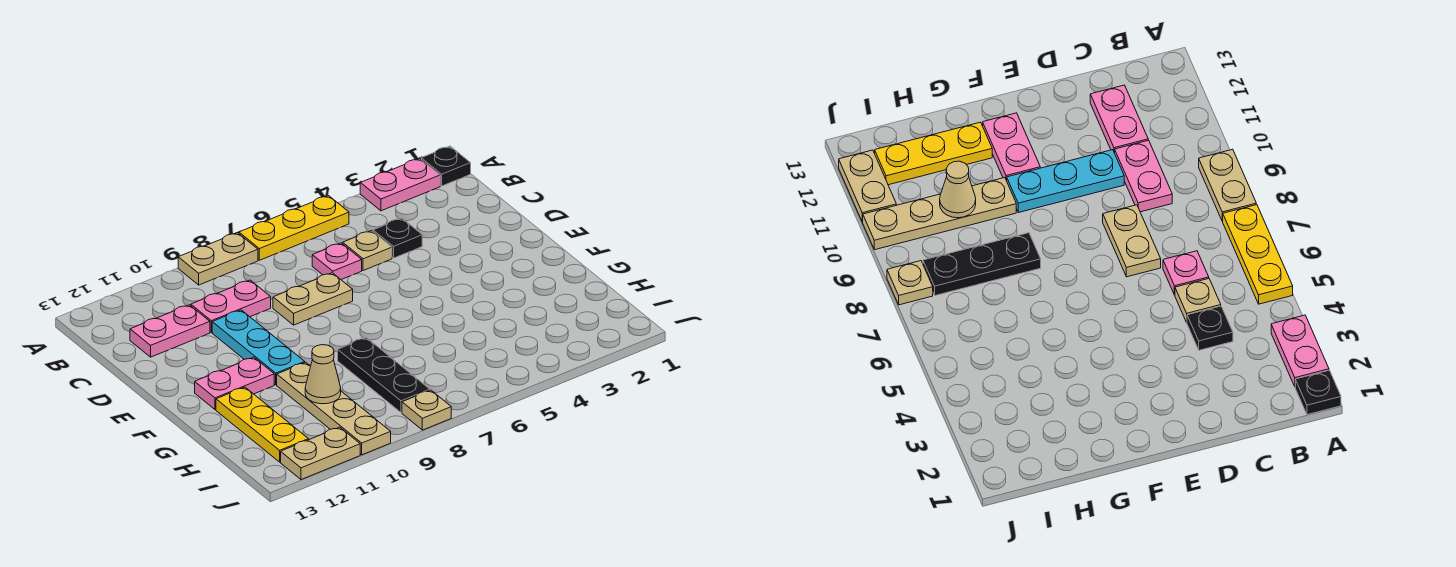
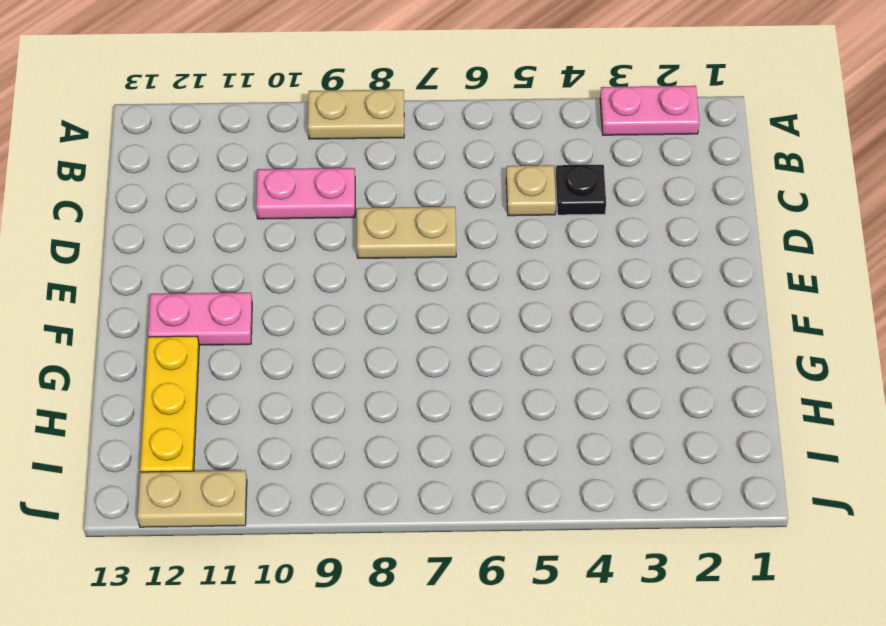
none -> black 1x1 plate [421,146,471,186]
none -> yellow 1x3 plate [239,196,349,260]
none -> pink 1x1 plate [312,243,362,280]

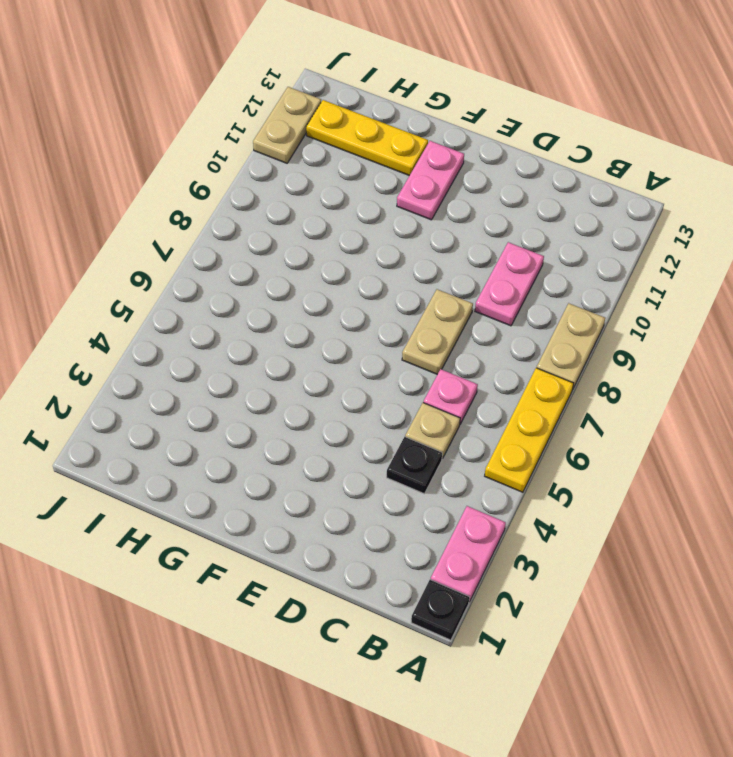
none -> pink 1x2 plate [130,305,210,357]
none -> cyan 1x3 plate [212,310,305,385]
none -> black 1x3 plate [338,338,430,413]

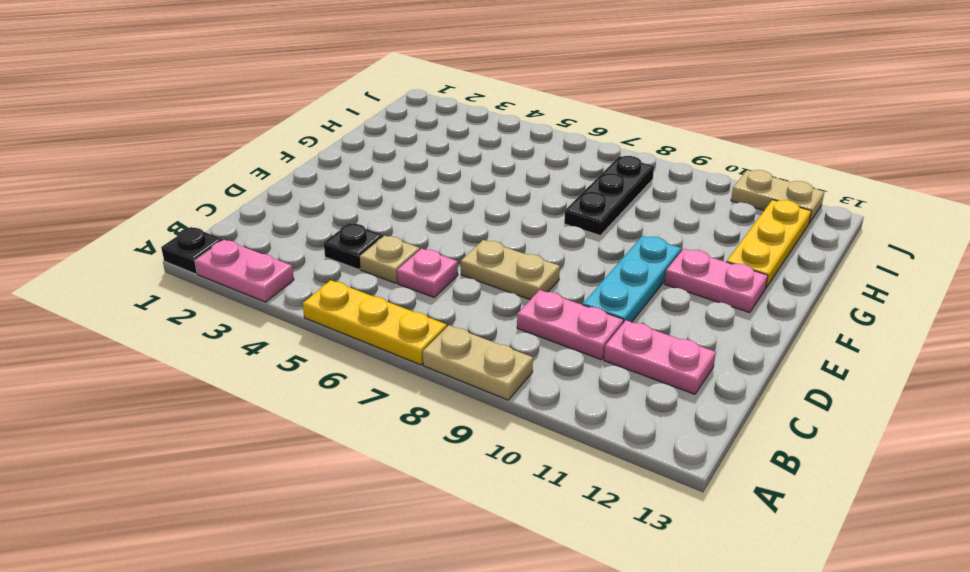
none -> tan 1x4 plate [277,362,391,455]
none -> tan 1x1 plate [402,390,451,430]
none -> tan 1x1 cone [305,345,341,404]

